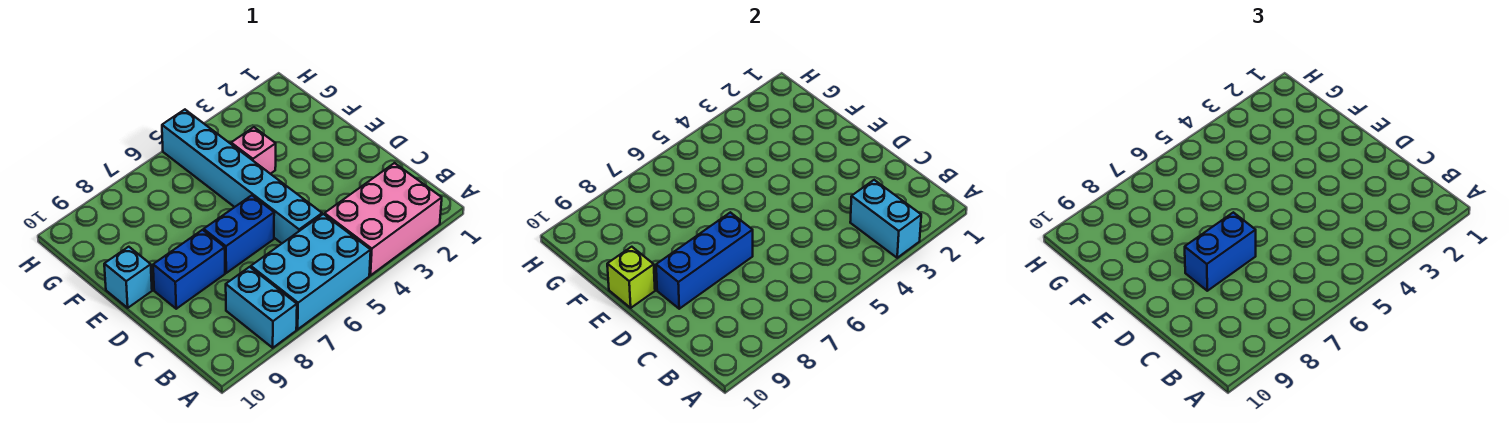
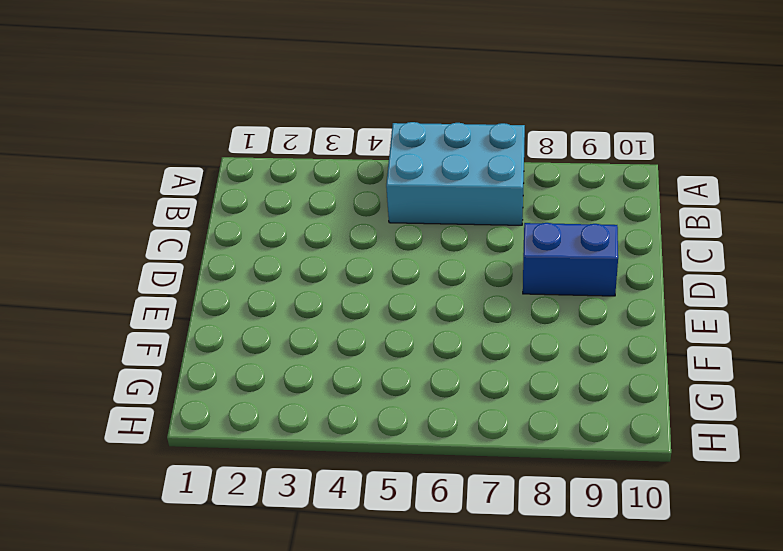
none -> pink 2x3 brick [325,163,442,275]
none -> cyan 1x2 brick [226,267,297,348]
none -> cyan 1x6 brick [162,110,322,243]

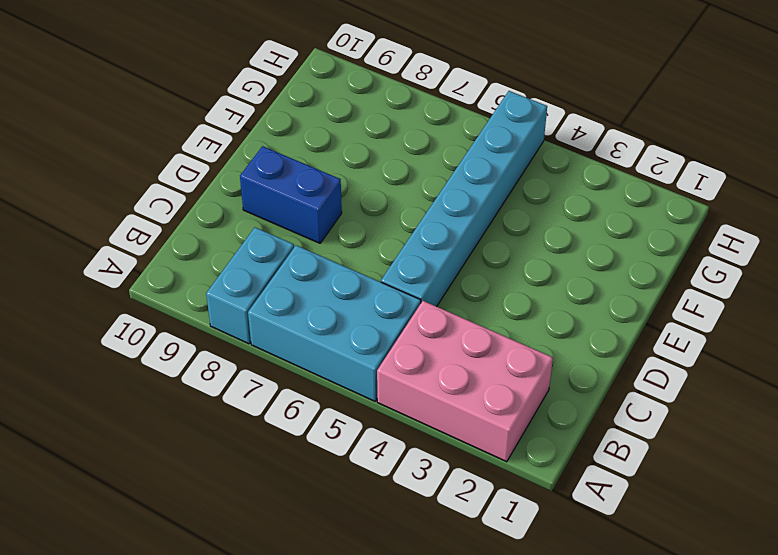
none -> blue 1x2 brick [204,195,274,273]
none -> cyan 1x1 brick [104,247,152,308]
none -> pink 1x1 brick [231,127,276,174]

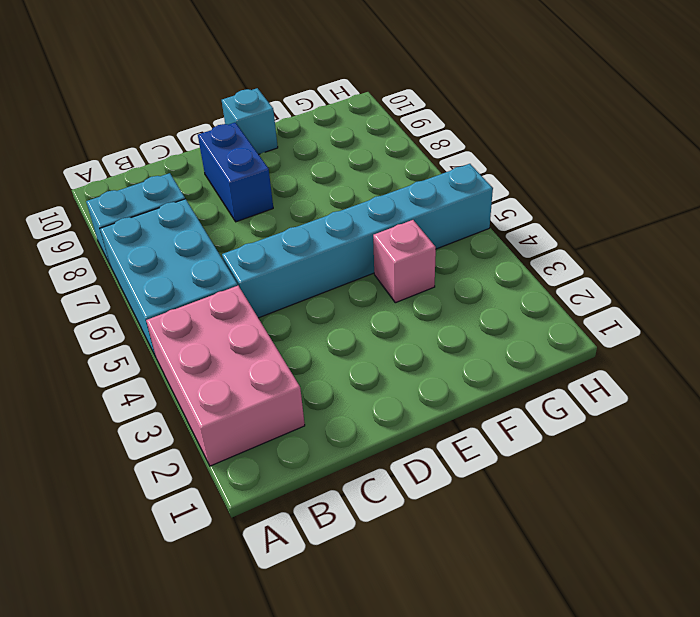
none -> blue 1x2 brick [204,195,274,273]
none -> cyan 1x2 brick [850,180,921,258]
none -> blue 1x3 brick [656,212,753,309]

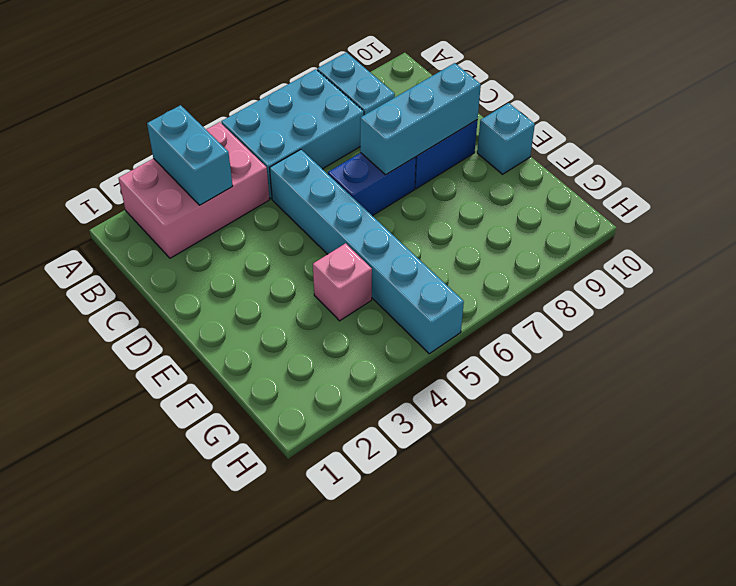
cyan 1x3 brick [360,63,481,175] -> blue 1x3 brick [656,212,753,309]
none -> lime 1x1 brick [607,247,655,308]
none -> blue 1x2 brick [1185,212,1256,291]

